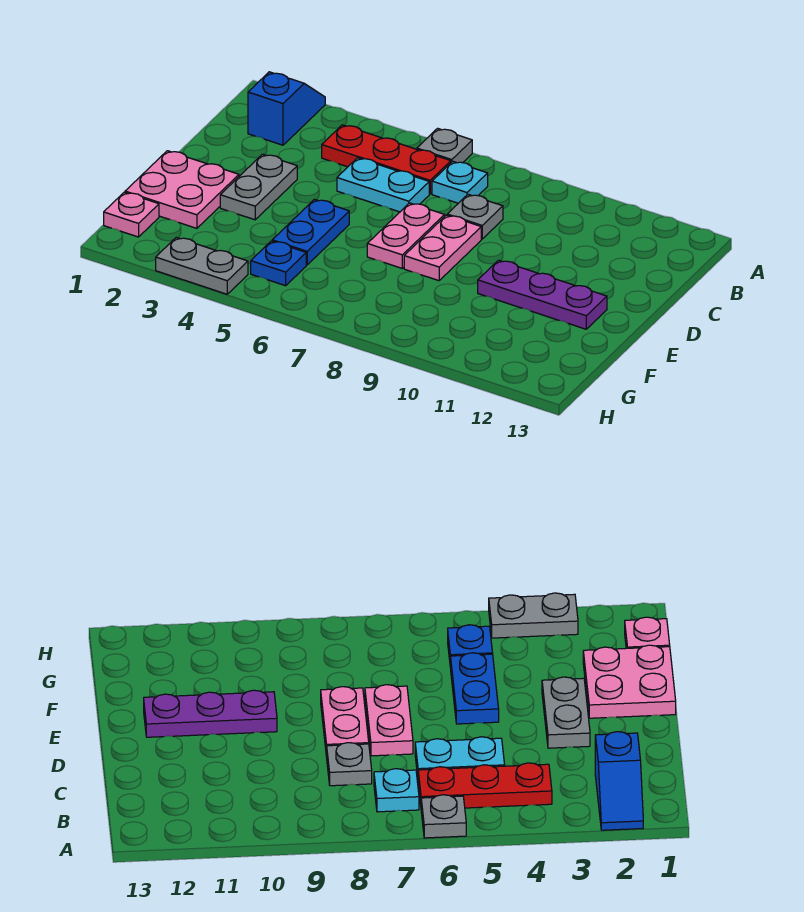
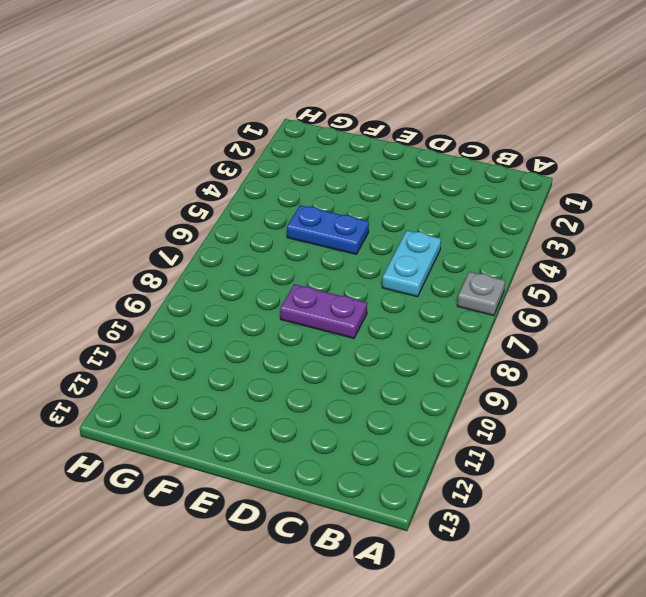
purple 1x2 plate [280,284,367,338] -> pink 1x2 plate [404,215,481,281]
none -> blue 1x2 slope [248,72,325,145]
none -> red 1x3 plate [322,125,451,194]
none -> cyan 1x1 plate [432,161,488,203]

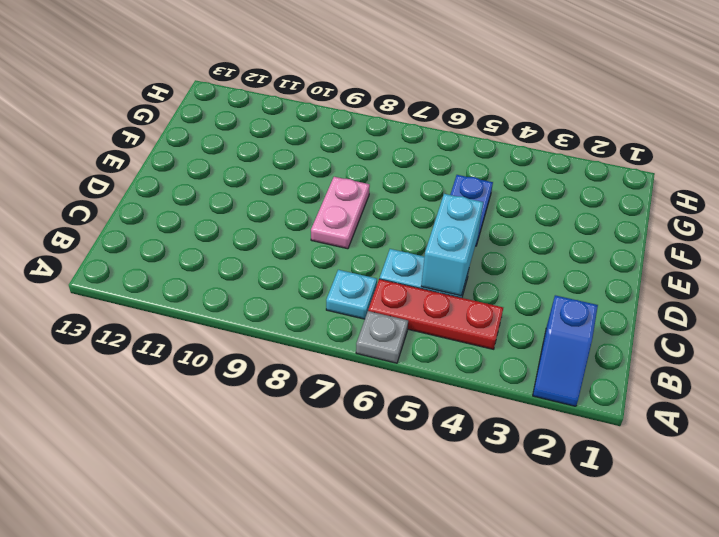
cyan 1x2 brick [421,194,483,296] -> none
none -> grey 1x1 plate [447,194,503,239]
none -> grey 1x2 plate [220,154,297,220]
none -> pink 1x2 plate [367,203,445,268]

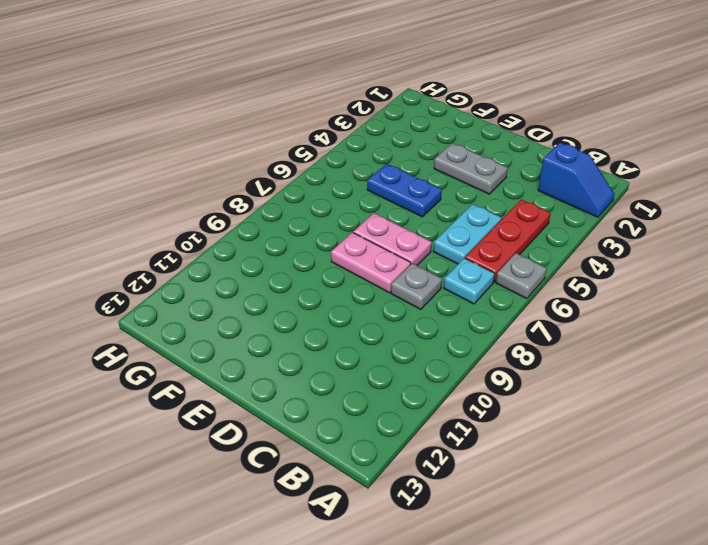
none -> pink 2x2 plate [125,151,239,228]
none -> purple 1x3 plate [478,260,607,329]
none -> pink 1x1 plate [104,192,159,237]

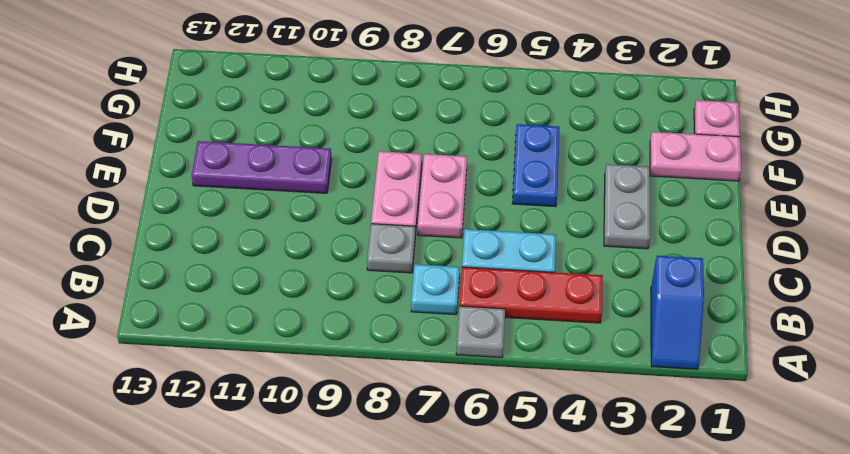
pink 1x2 plate [650,132,741,181] -> pink 2x2 plate [125,151,239,228]
none -> blue 1x1 plate [251,241,306,286]
none -> grey 1x2 plate [156,237,248,294]

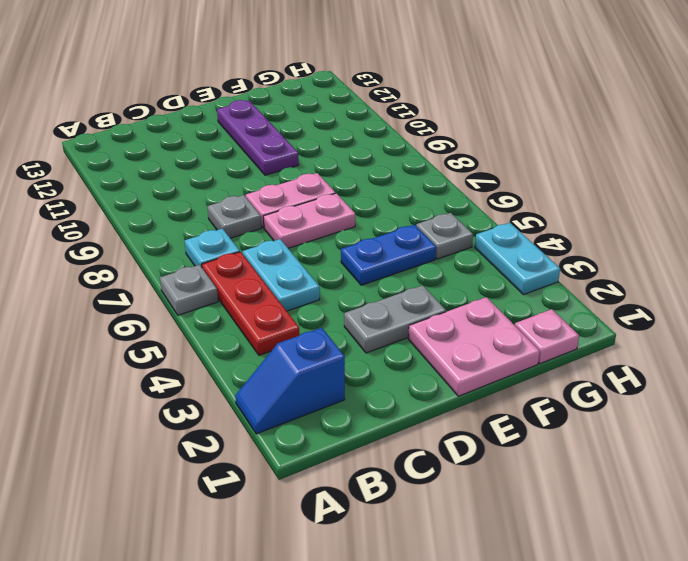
grey 1x1 plate [416,213,473,259] -> blue 1x1 plate [251,241,306,286]
cyan 1x2 plate [475,223,560,295] -> grey 1x2 plate [156,237,248,294]

